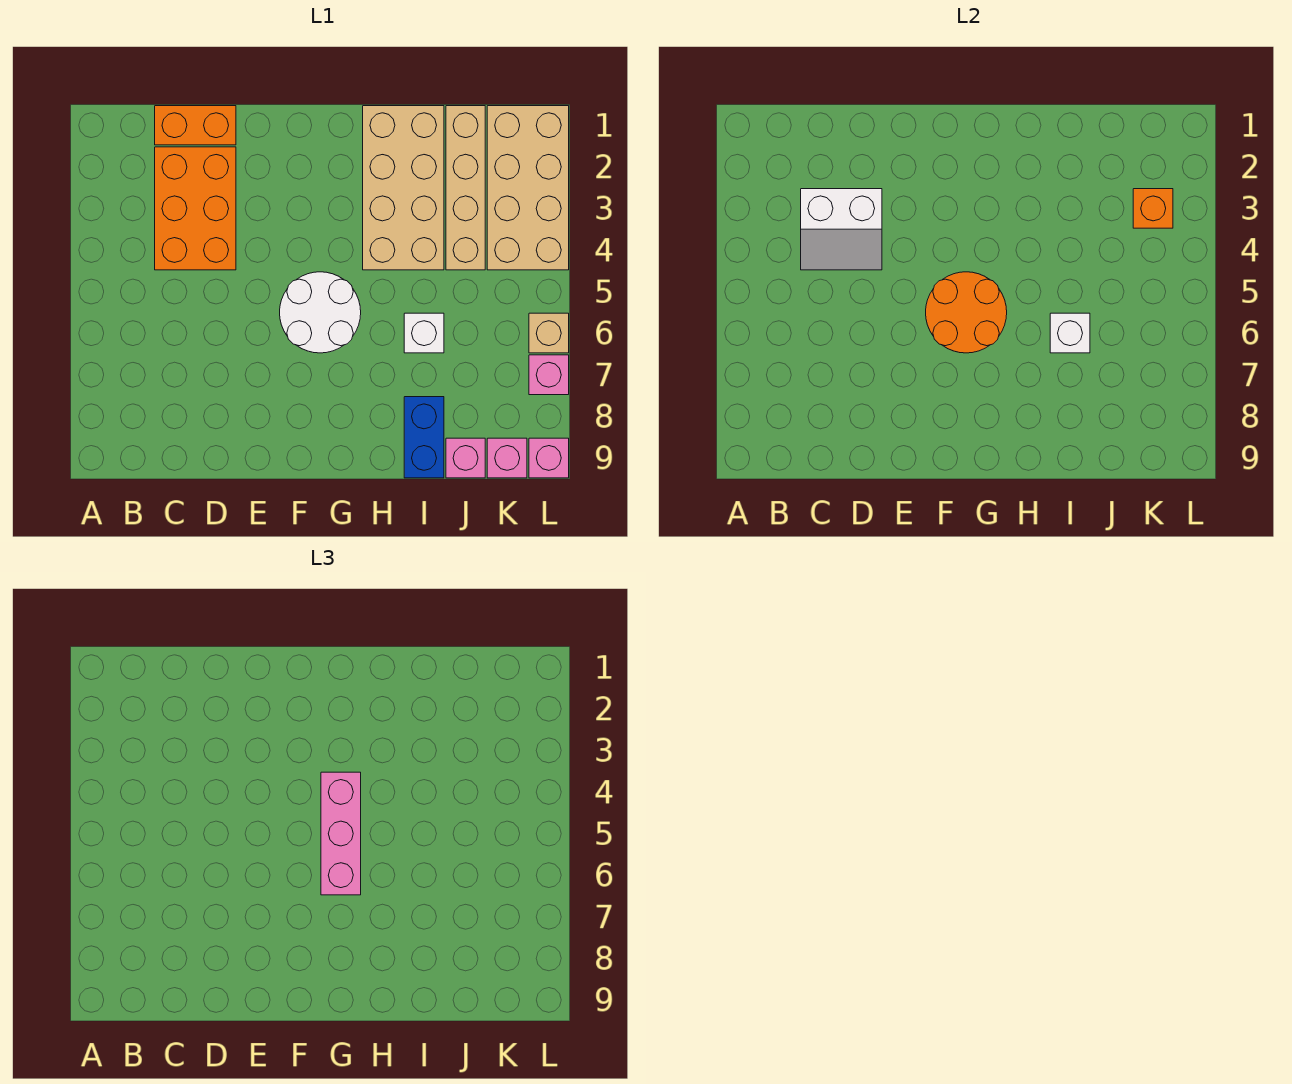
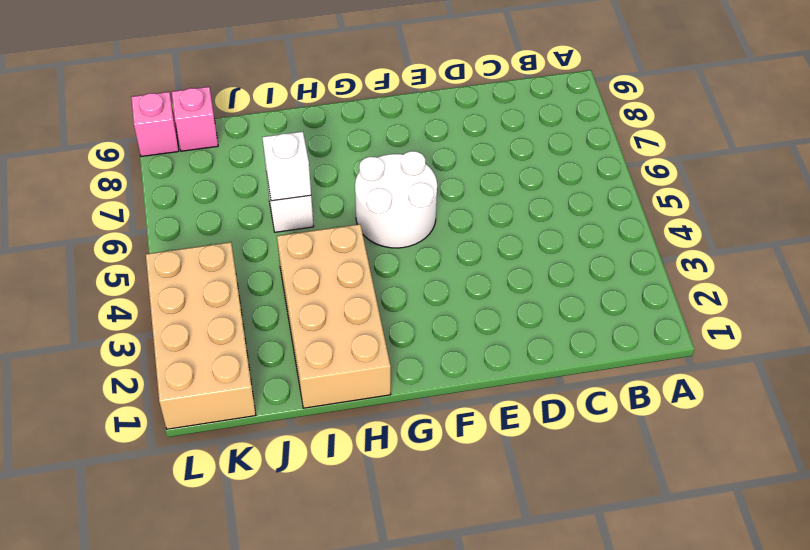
none -> orange 1x2 brick [155,106,236,145]
none -> orange 2x3 brick [155,147,236,270]
none -> blue 1x2 brick [404,397,444,478]

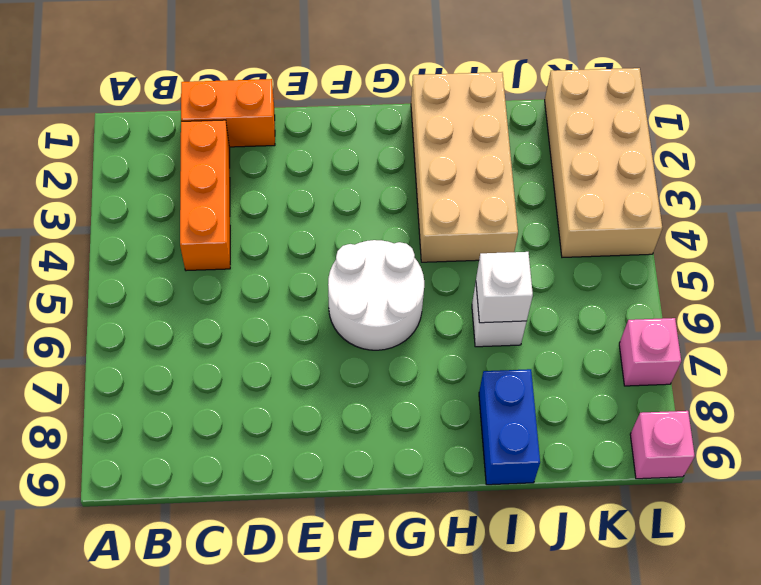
orange 1x3 brick [180,120,230,271] -> orange 2x3 brick [155,147,236,270]
none -> tan 1x4 brick [446,106,485,270]
none -> pink 1x1 brick [446,438,485,478]
none -> pink 1x1 brick [487,438,527,478]

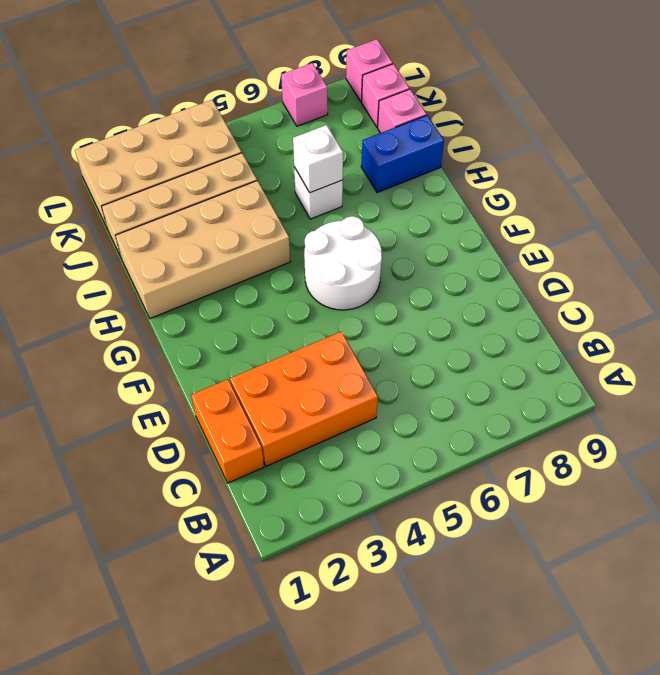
none -> tan 1x1 brick [529,313,569,353]
none -> white 2x2 slope [801,189,882,270]
none -> orange 2x2 round brick [926,272,1007,353]

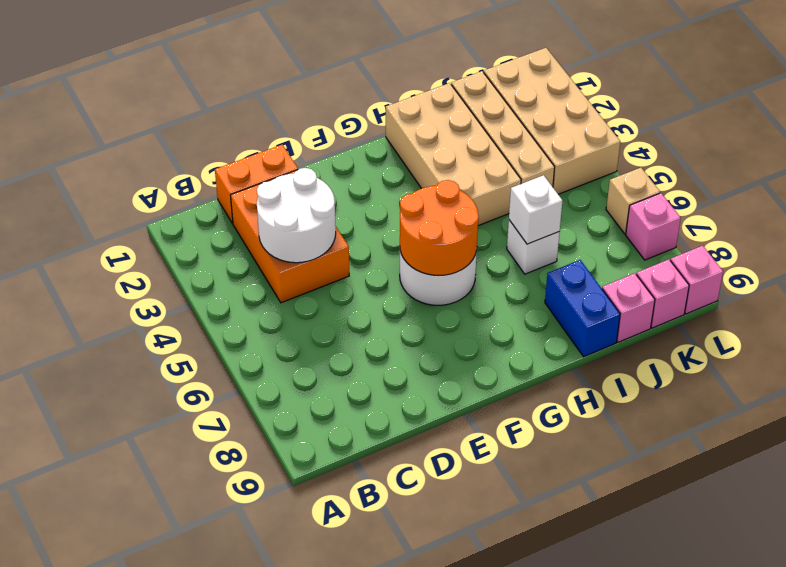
white 2x2 round brick [257,168,336,263] -> white 2x2 slope [801,189,882,270]
none -> orange 1x1 brick [1133,189,1173,228]
none -> pink 1x3 brick [321,772,361,895]

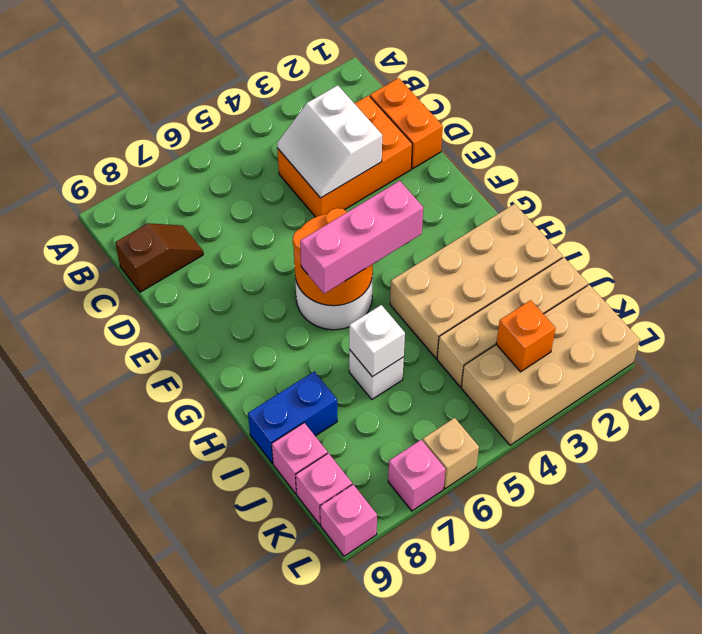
brown 1x2 slope [115,223,203,292] -> none

